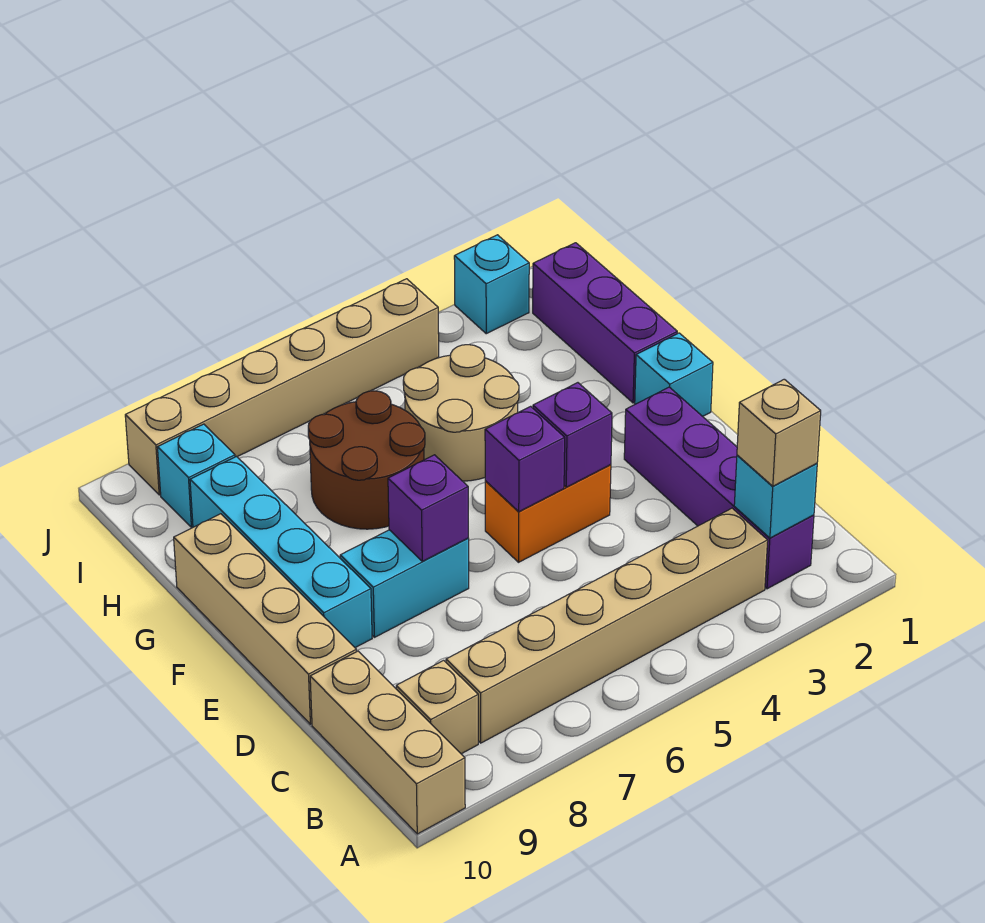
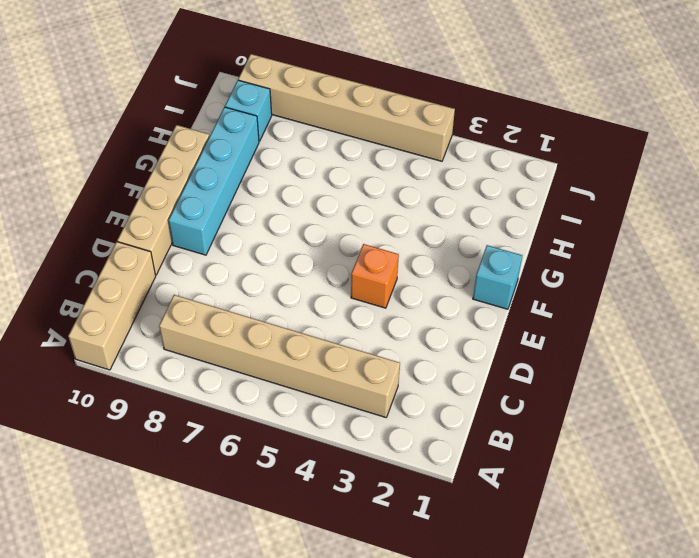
orange 1x1 brick [351,244,399,308] -> orange 1x2 brick [485,465,611,562]
none -> purple 1x4 brick [624,387,814,589]
none -> tan 1x1 brick [396,660,478,754]
none -> cyan 1x2 brick [340,530,469,637]

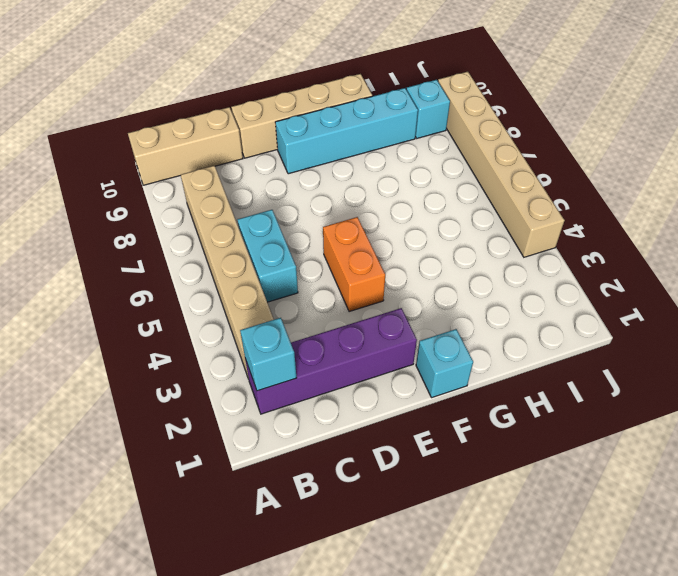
cyan 1x2 brick [237,210,298,302] -> cyan 1x2 brick moved to [340,530,469,637]
none -> tan 1x1 brick [396,660,478,754]
none -> purple 1x3 brick [533,243,677,403]
none -> tan 2x2 round brick [403,345,519,481]

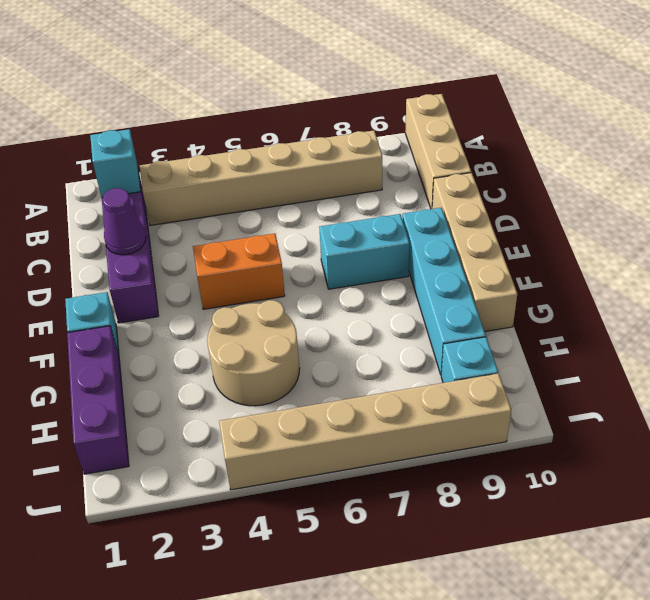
purple 1x1 cone [103,188,146,255] -> none
none -> tan 1x1 brick [396,660,478,754]
none -> brown 2x2 round brick [308,391,425,529]
none -> cyan 1x1 brick [454,235,529,334]

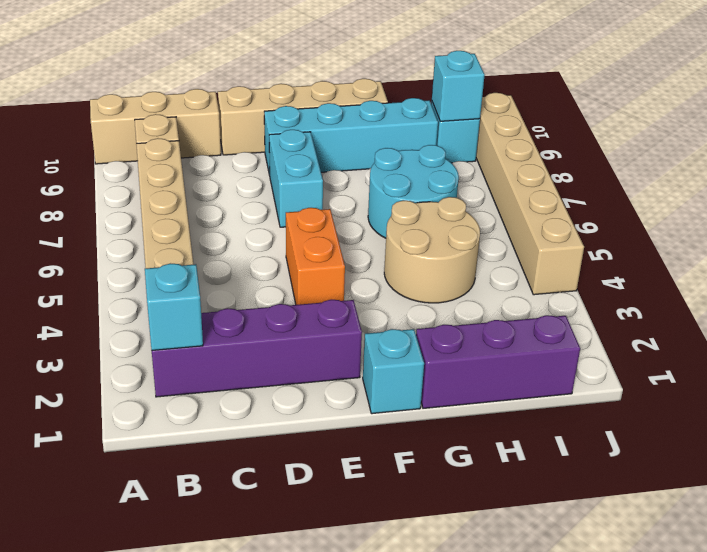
cyan 2x2 round brick [368,145,459,238] -> brown 2x2 round brick [308,391,425,529]
cyan 1x1 brick [432,51,485,121] -> cyan 1x1 brick moved to [454,235,529,334]
none -> purple 1x1 brick [533,383,612,487]
none -> purple 1x1 brick [485,406,565,512]
none -> purple 1x1 brick [388,455,468,561]

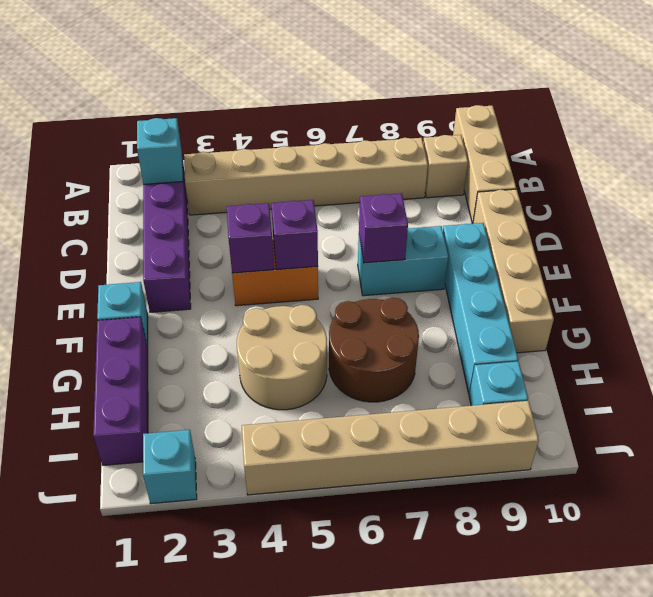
none -> tan 1x1 brick [737,379,821,486]

